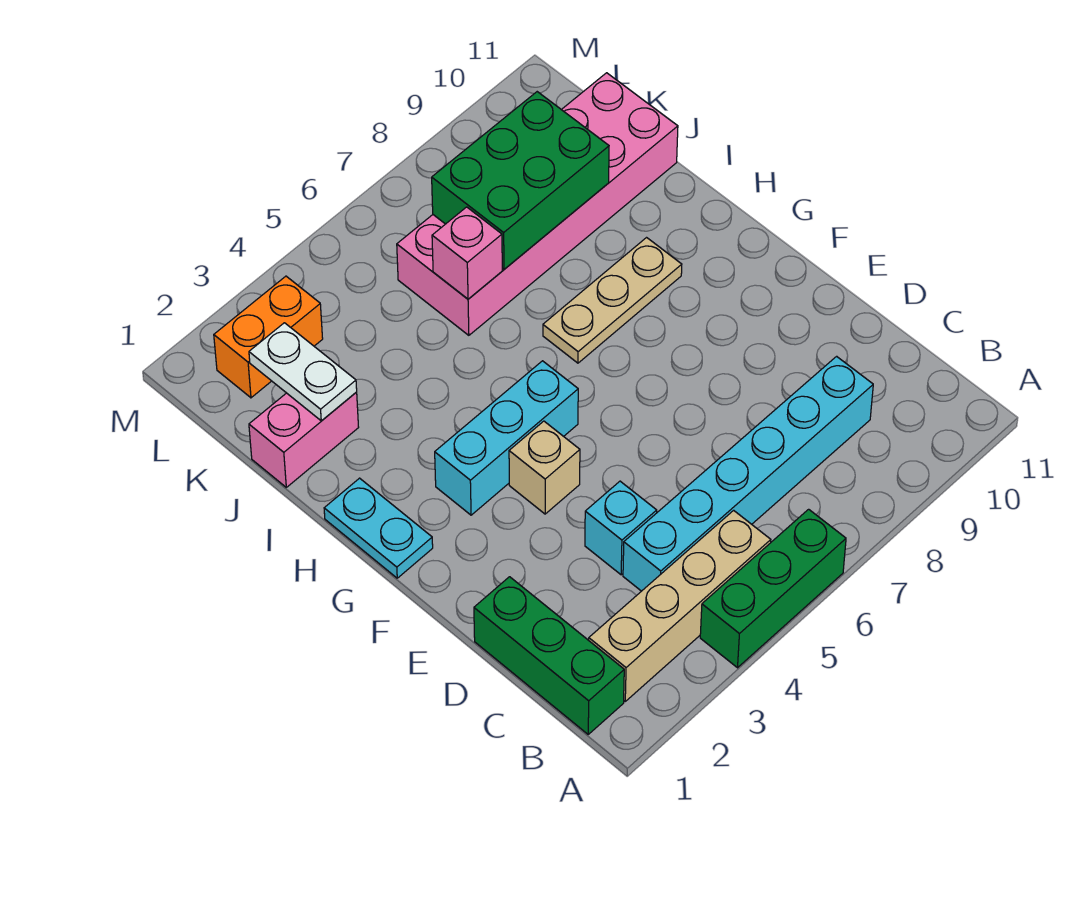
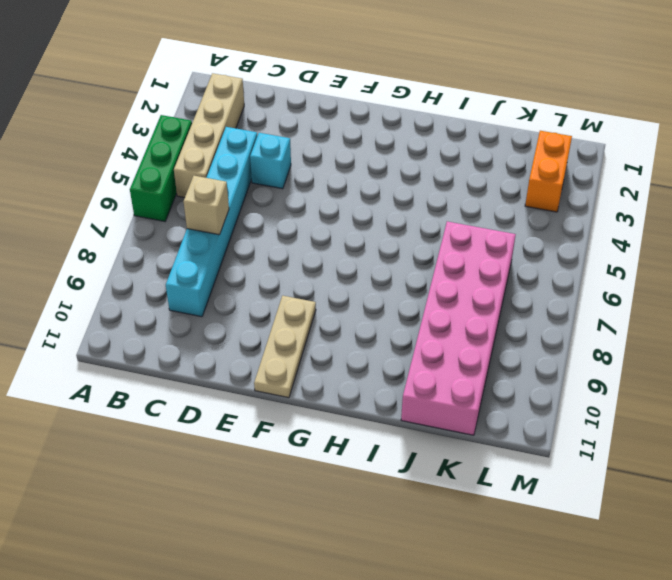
tan 1x1 brick [183,176,229,235] -> tan 1x1 brick moved to [509,421,580,514]
tan 1x3 plate [254,296,316,398] -> tan 1x3 plate moved to [543,238,682,363]
none -> green 1x3 brick [474,577,624,734]
none -> cyan 1x2 plate [324,478,433,578]
none -> cyan 1x3 brick [435,361,578,515]

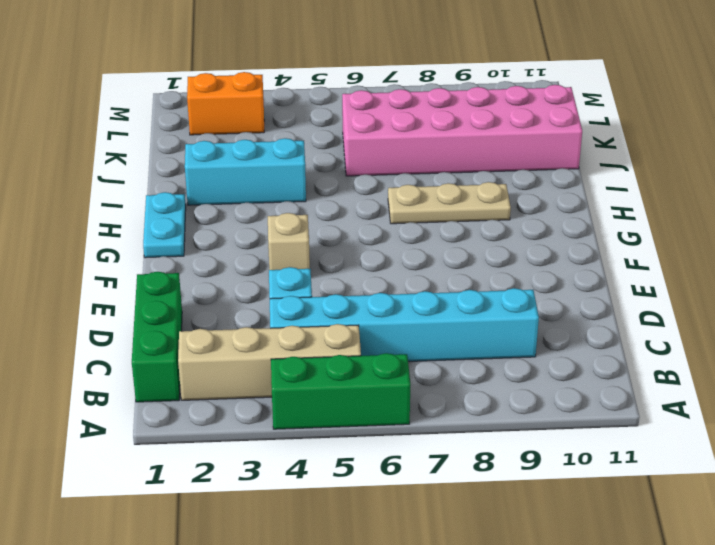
cyan 1x3 brick [185,138,306,205] -> cyan 1x3 brick moved to [435,361,578,515]
none -> pink 1x2 brick [249,392,359,487]
none -> white 1x2 plate [249,323,357,421]
none -> pink 1x1 brick [432,207,502,299]

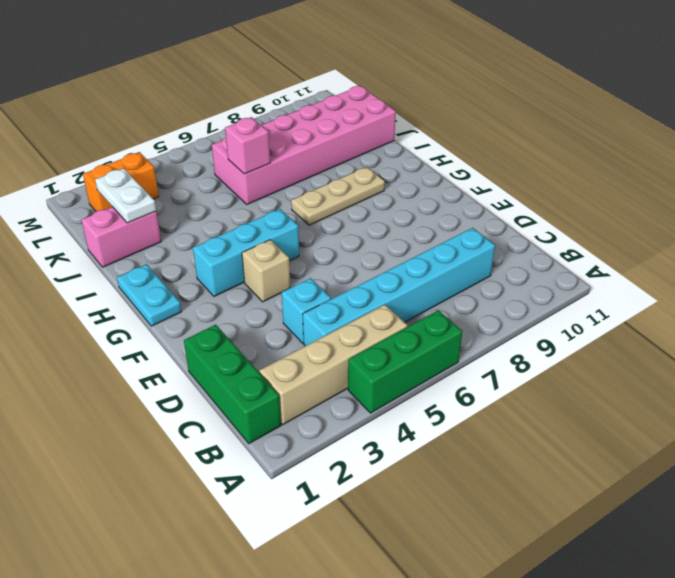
none -> green 2x3 brick [432,92,609,269]

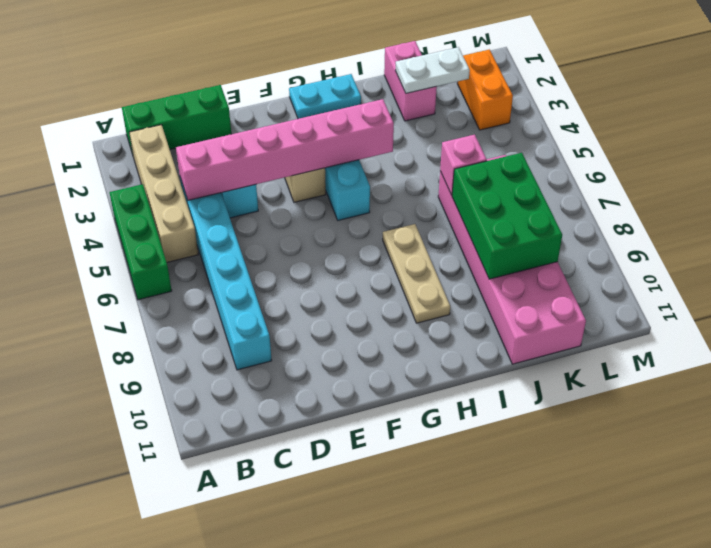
pink 1x6 brick [176,99,394,200] -> none

